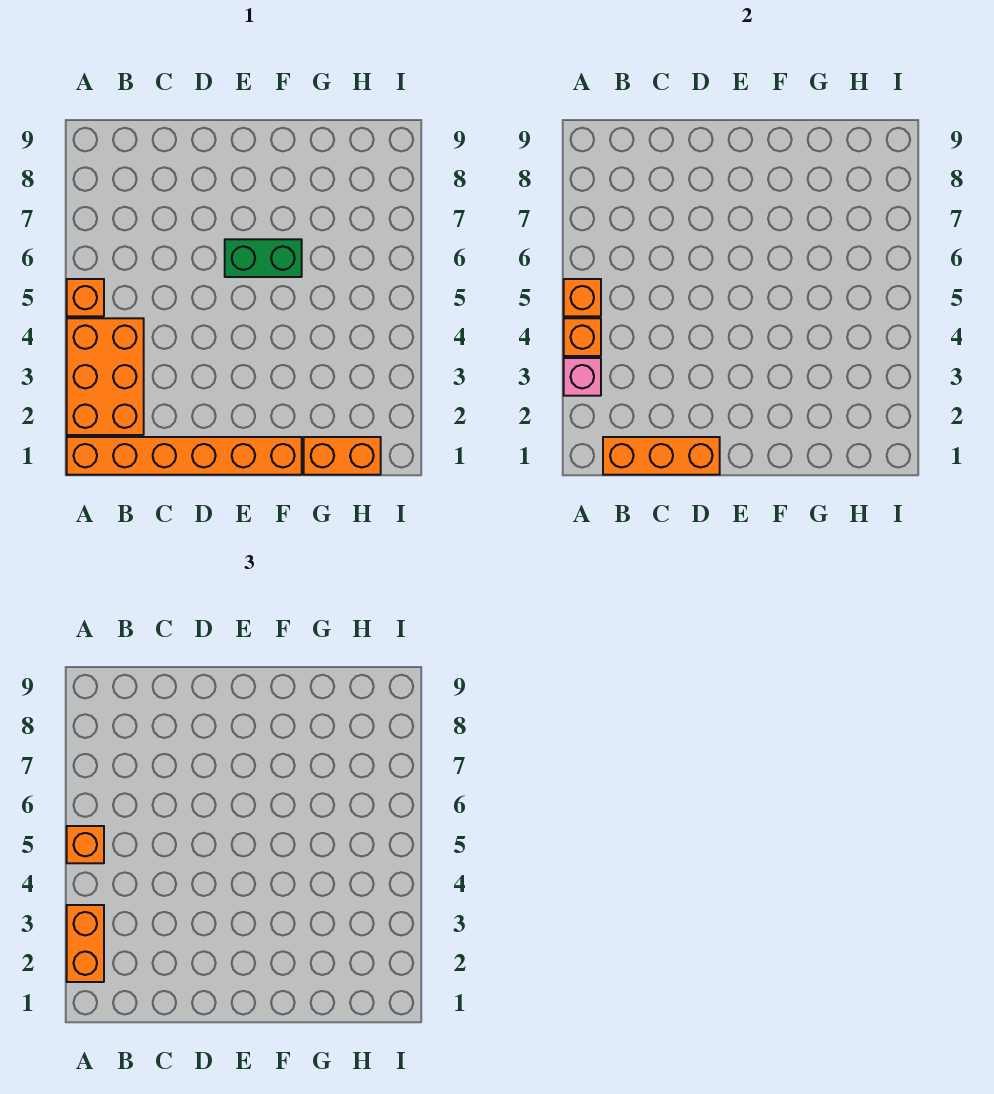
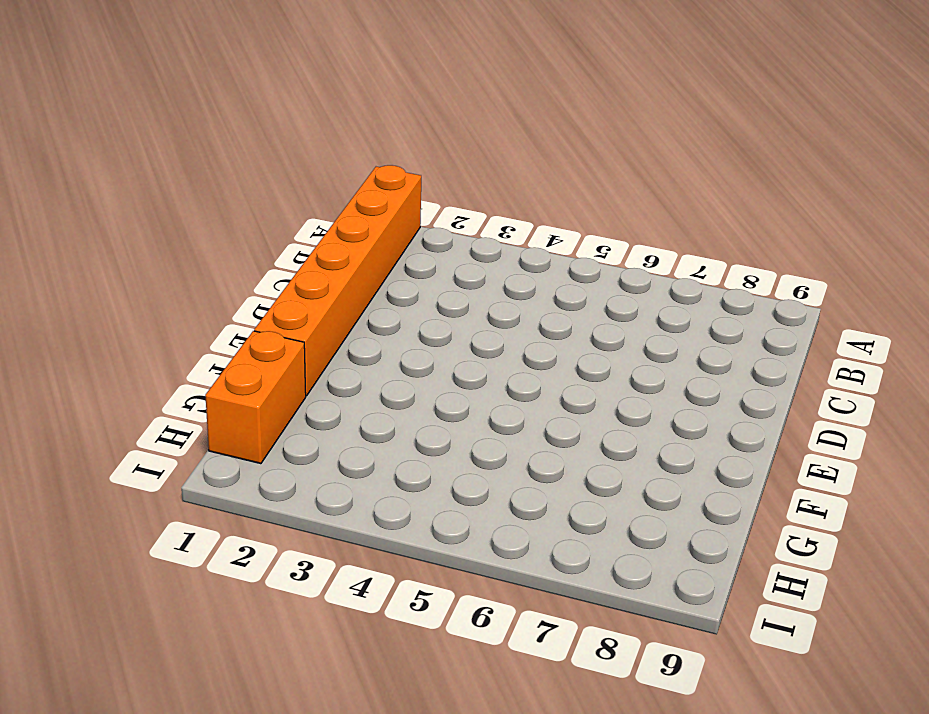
none -> orange 2x3 brick [67,318,144,435]
none -> orange 1x1 brick [67,279,104,316]

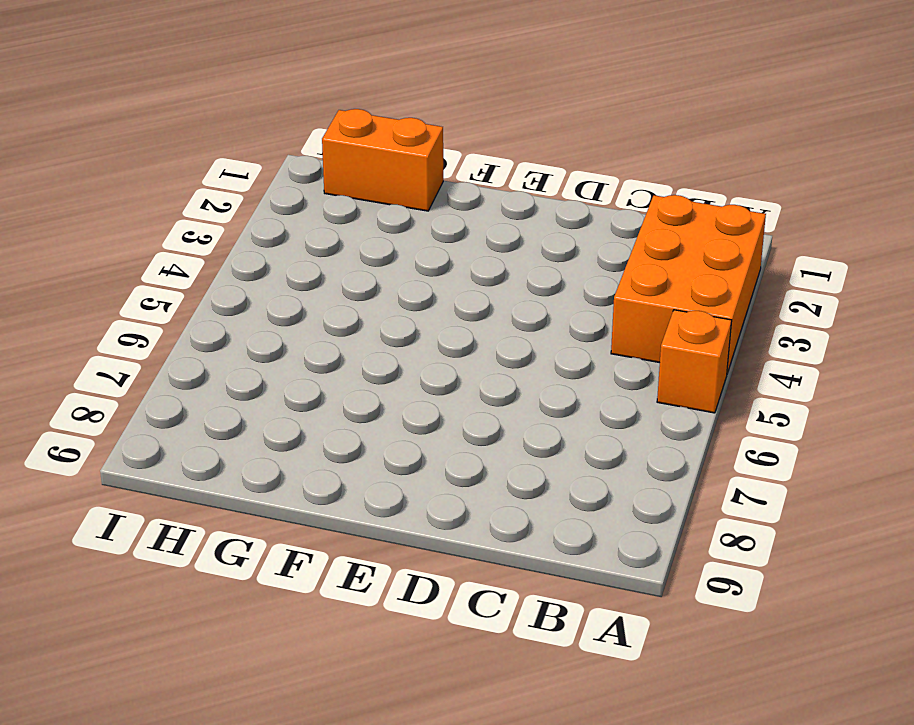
none -> orange 1x6 brick [67,437,302,475]
none -> green 1x2 brick [225,239,302,277]

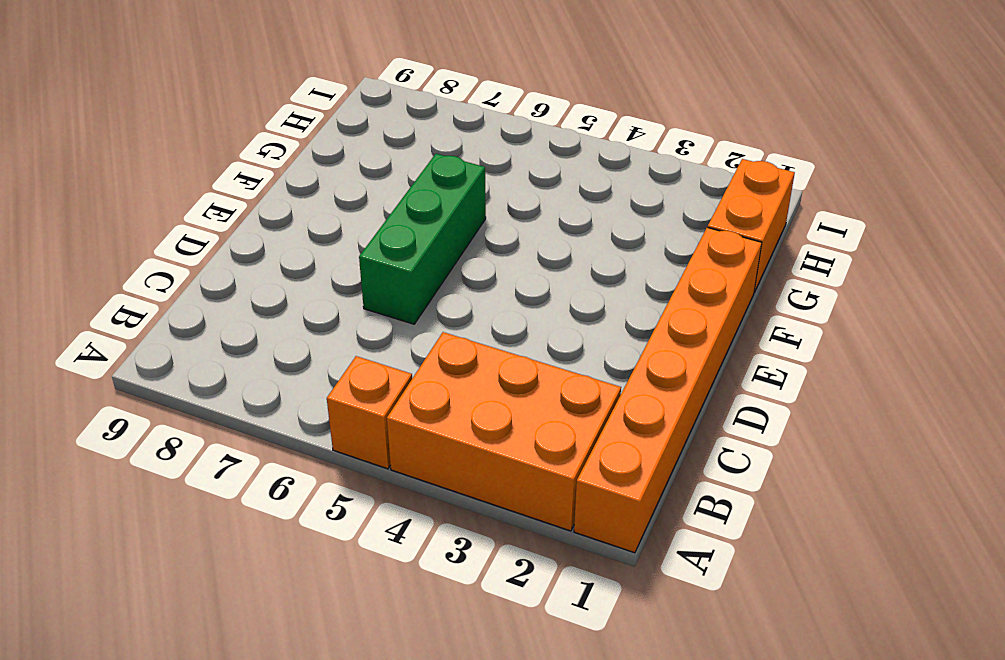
green 1x3 brick [359,154,486,324] -> green 1x2 brick [225,239,302,277]
none -> pink 1x1 brick [564,358,601,396]
none -> orange 1x1 brick [564,318,601,356]

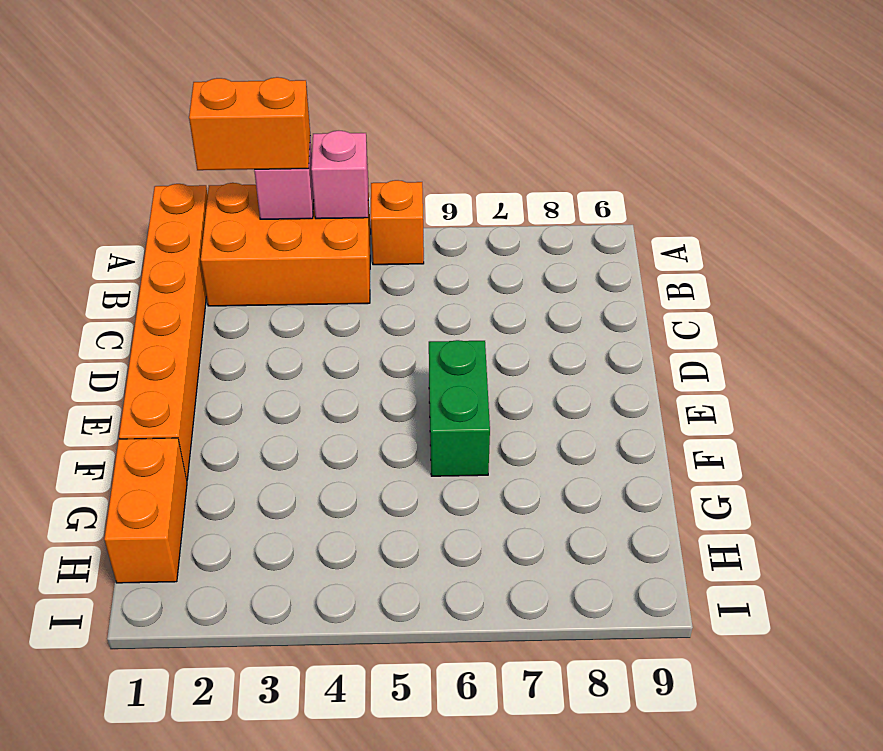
pink 1x1 brick [311,131,368,219] -> orange 1x1 brick [564,318,601,356]
none -> orange 1x1 brick [564,279,601,316]
none -> orange 1x3 brick [603,437,720,475]

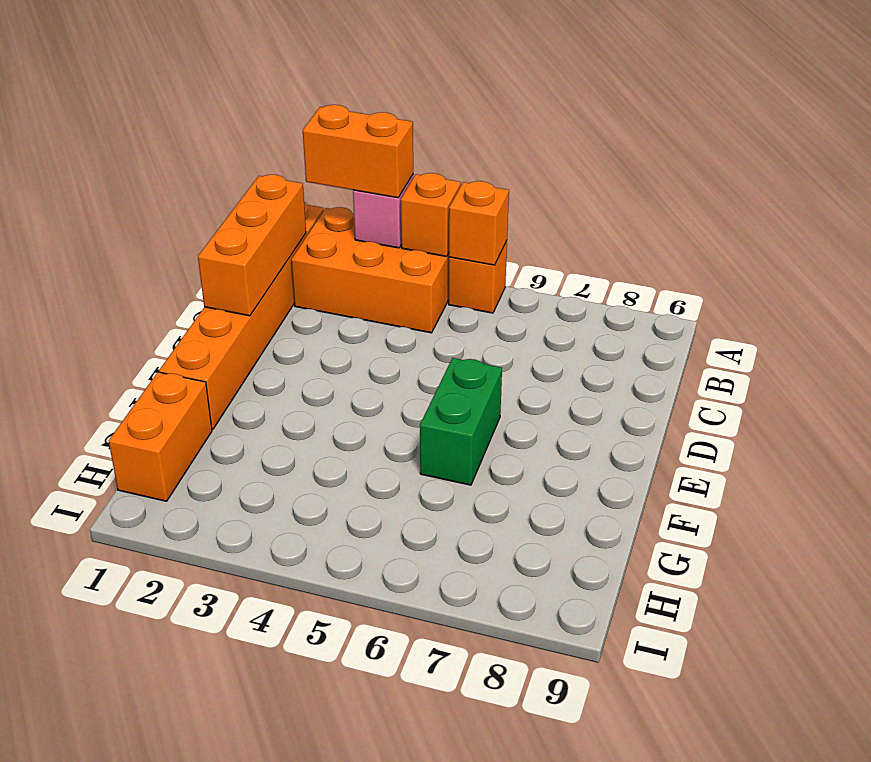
none -> orange 1x1 brick [67,826,104,863]

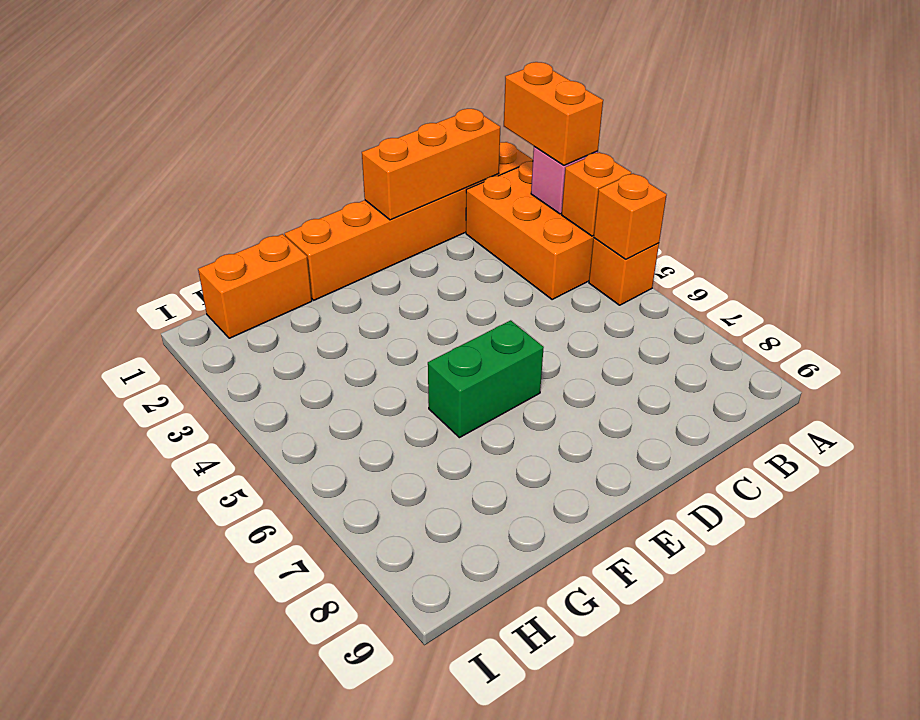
none -> orange 1x1 brick [67,826,104,863]

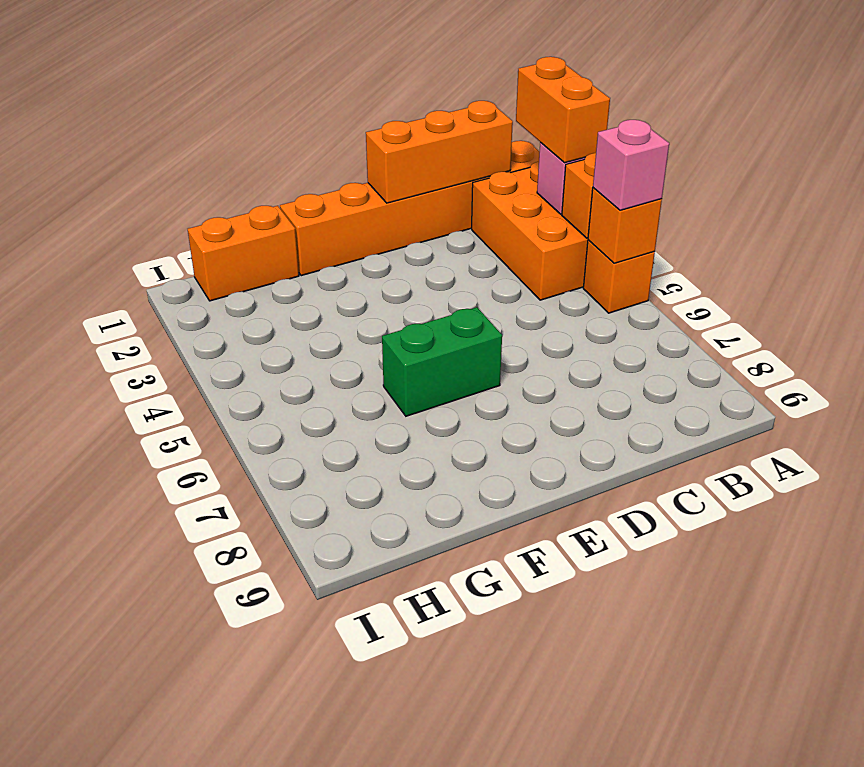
pink 1x1 brick [593,120,669,210] -> orange 1x1 brick [67,826,104,863]

